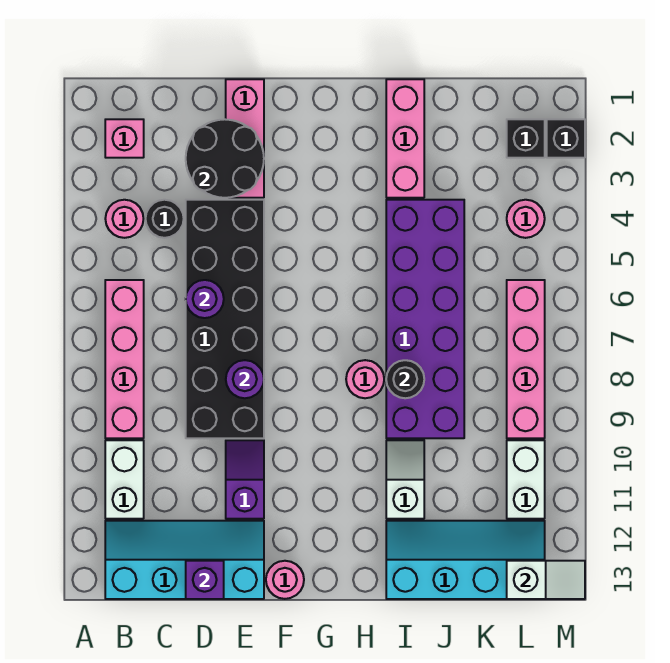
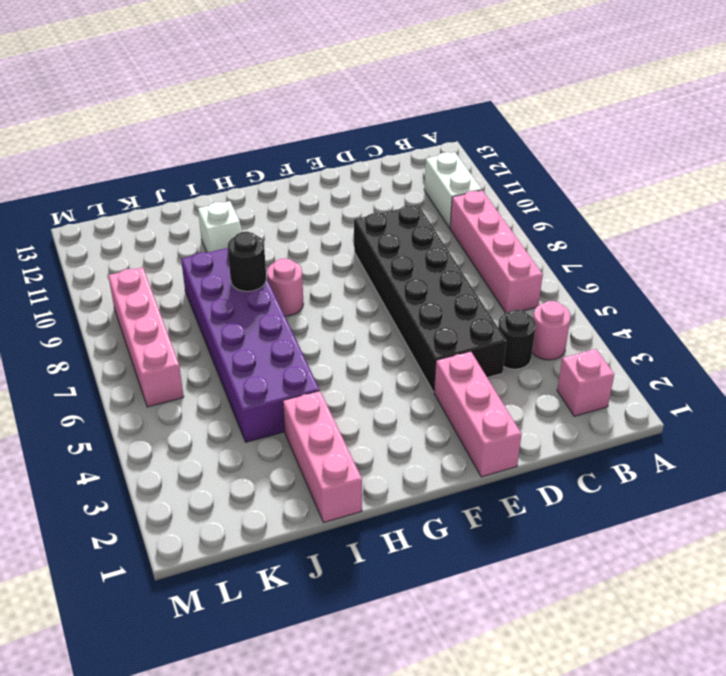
none -> cyan 2x4 slope [105,521,264,599]
none -> purple 1x2 slope [226,440,264,519]
none -> pink 1x1 round brick [266,561,304,599]

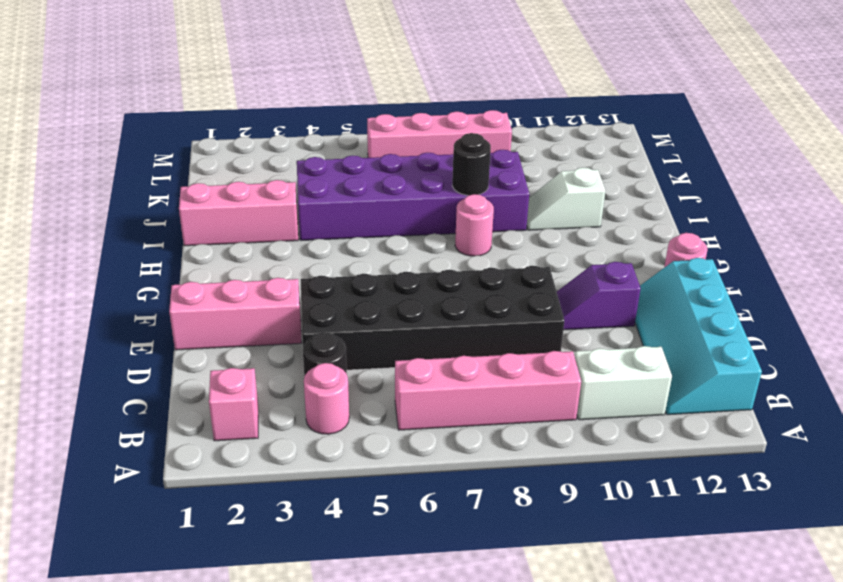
none -> cyan 2x4 slope [386,521,545,599]
none -> black 1x1 brick [507,119,545,158]
none -> pink 1x1 round brick [507,200,545,238]

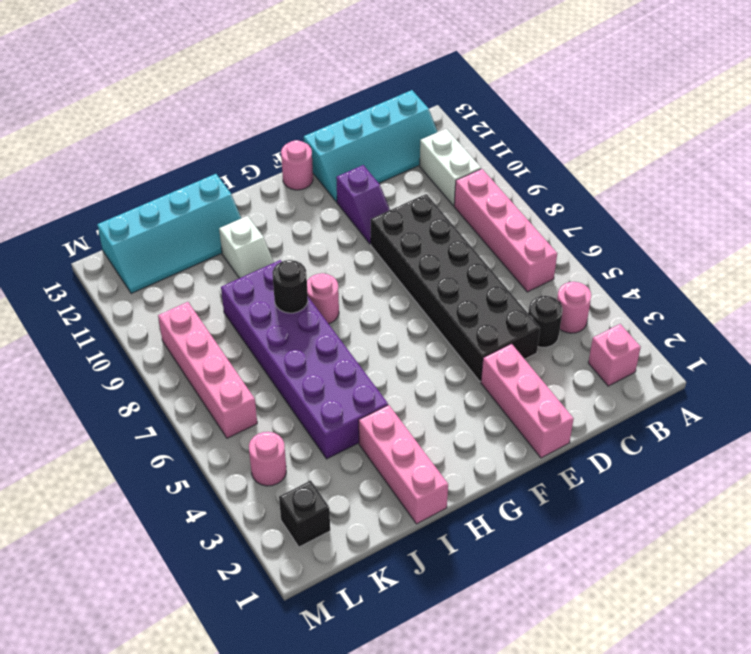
none -> white 1x2 brick [507,440,545,519]
none -> black 1x1 brick [547,119,585,158]
none -> black 2x2 round brick [186,119,264,198]

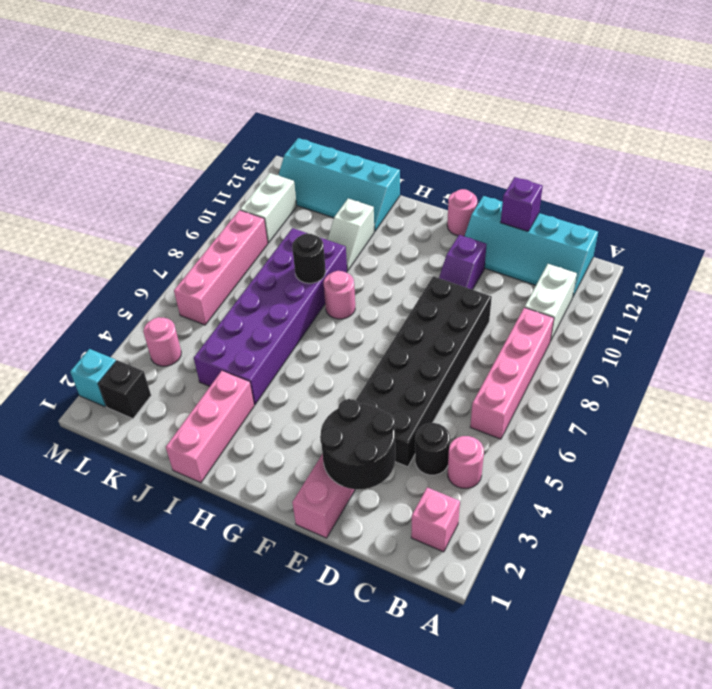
cyan 1x1 brick [70,349,116,407] -> black 1x1 brick [547,119,585,158]
none -> purple 1x1 round brick [186,280,224,318]
none -> purple 1x1 round brick [226,360,264,398]
none -> white 1x2 slope [507,561,585,599]

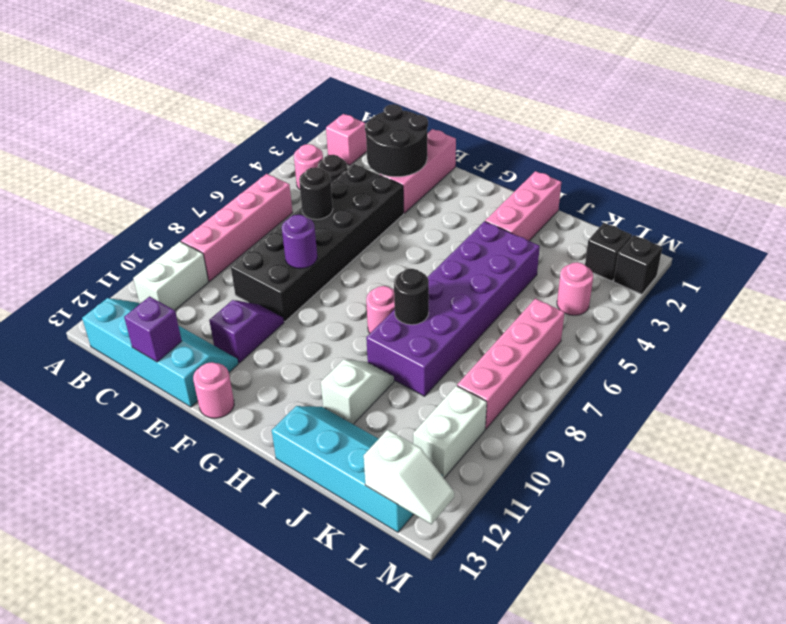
black 1x1 round brick [299,167,333,219] -> purple 1x1 round brick [186,280,224,318]

